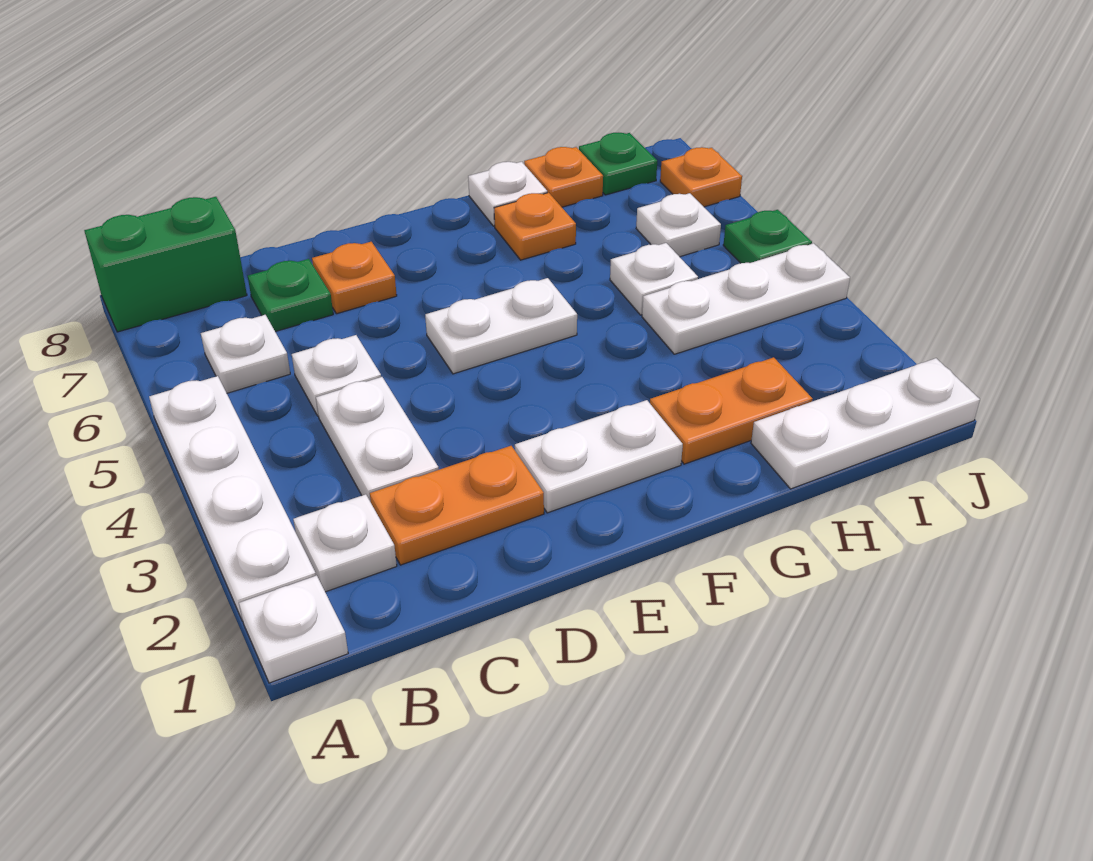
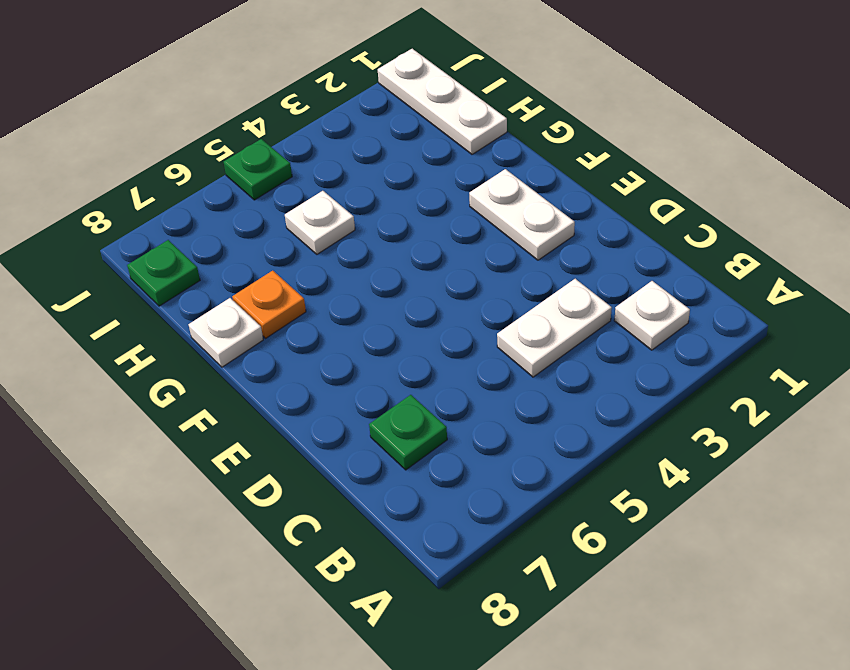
none -> white 1x1 plate [239,576,348,683]
none -> white 1x4 plate [149,376,316,621]
none -> green 1x2 brick [84,197,247,332]

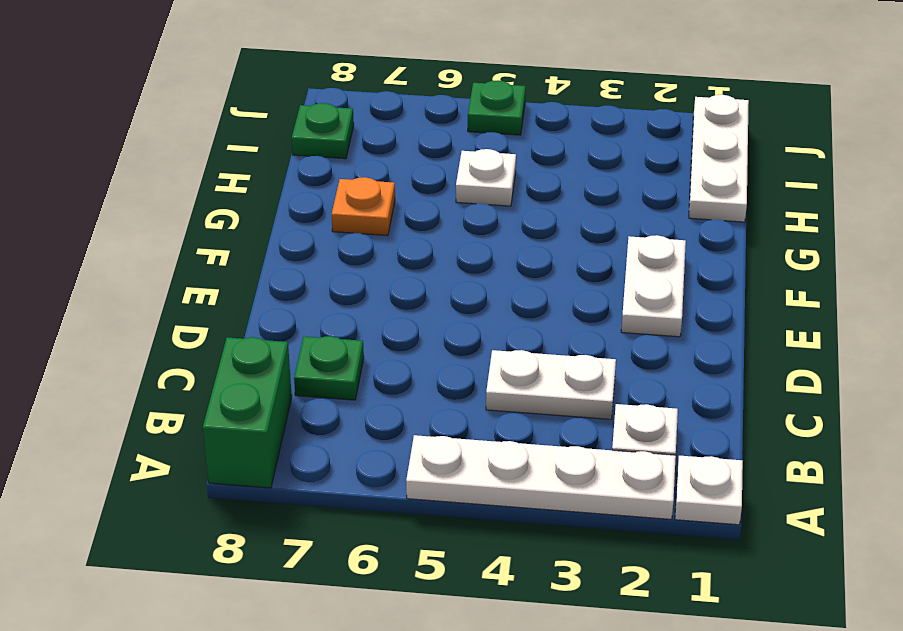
none -> white 1x1 plate [201,315,290,393]
none -> orange 1x2 plate [370,446,544,565]
none -> white 1x1 plate [292,335,381,416]

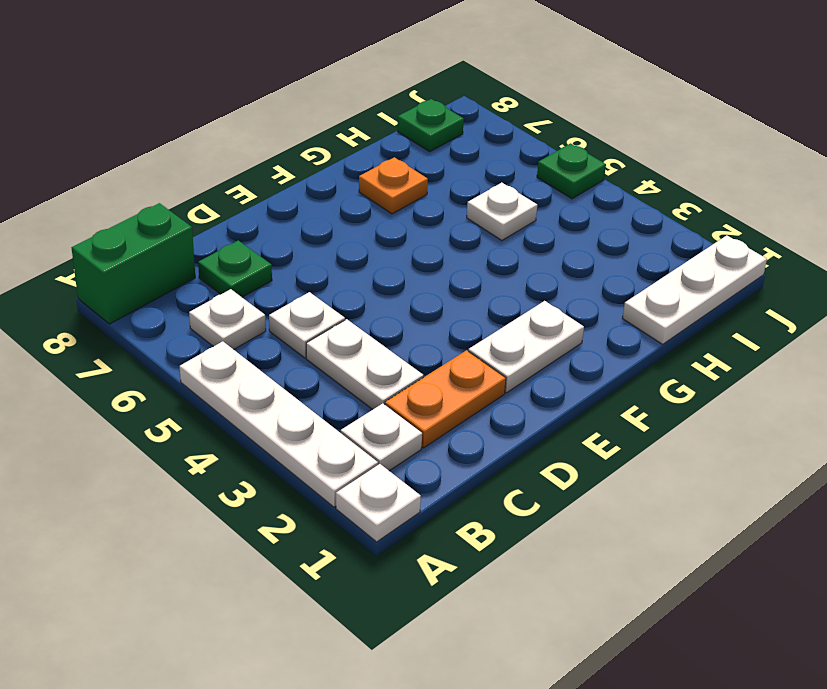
none -> orange 1x1 plate [312,242,397,314]
none -> white 1x2 plate [425,278,577,374]
none -> orange 1x2 plate [650,357,812,464]

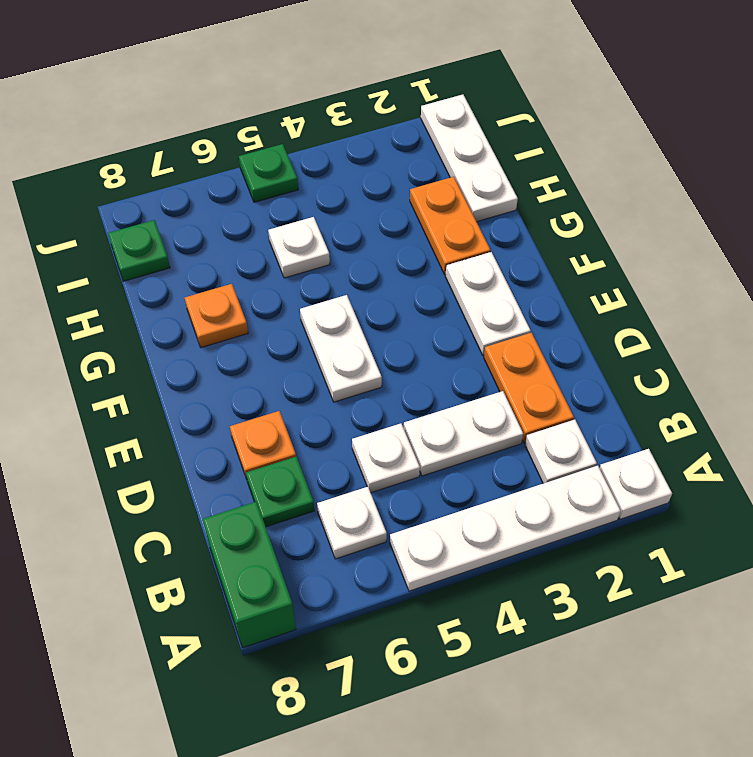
none -> white 1x1 plate [468,162,547,226]
none -> white 1x3 plate [642,243,850,354]
none -> orange 1x1 plate [524,147,603,207]

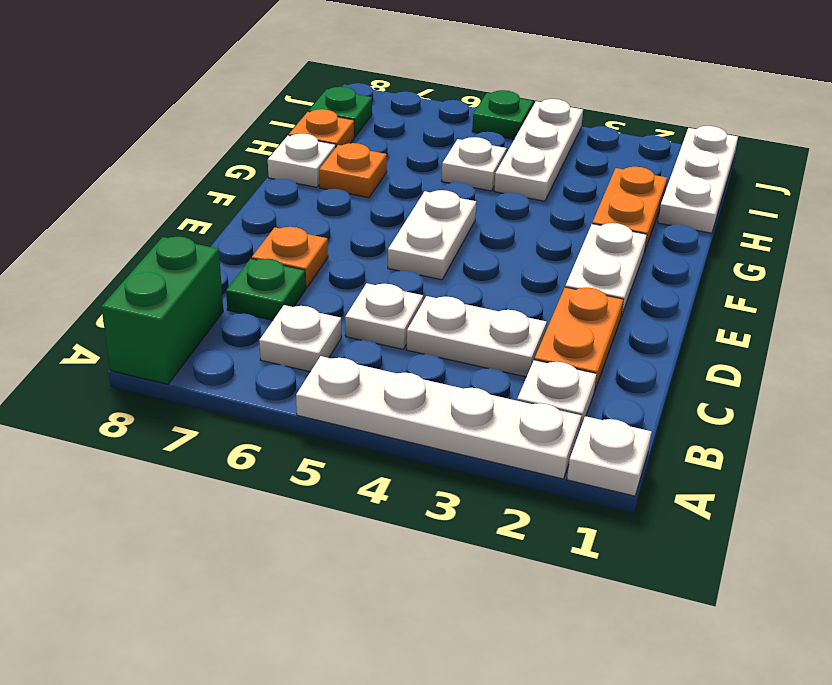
none -> white 1x1 plate [636,193,721,257]
none -> orange 1x1 plate [660,147,742,207]

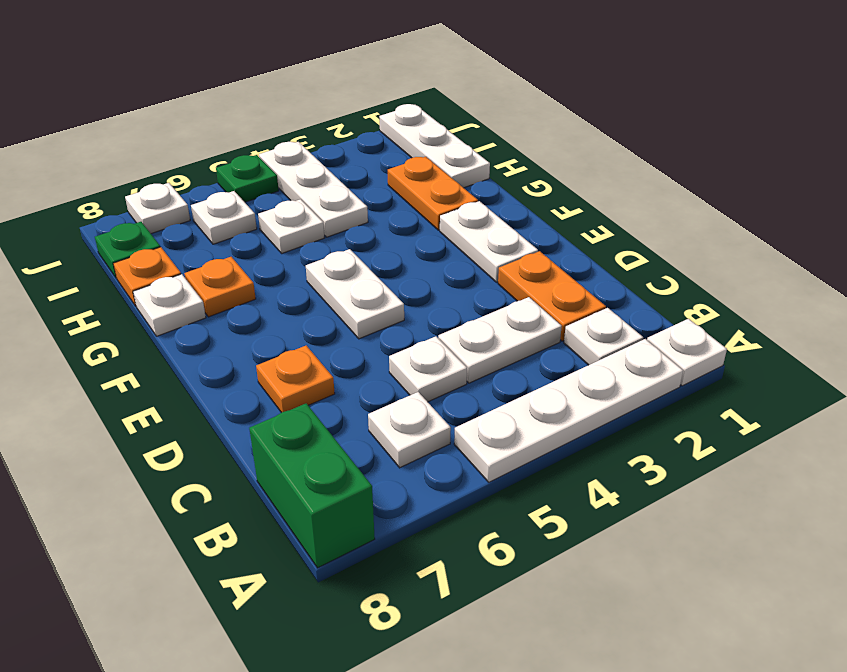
white 1x1 plate [125,183,190,234] -> orange 1x1 plate [660,147,742,207]
none -> green 1x1 plate [248,259,333,332]

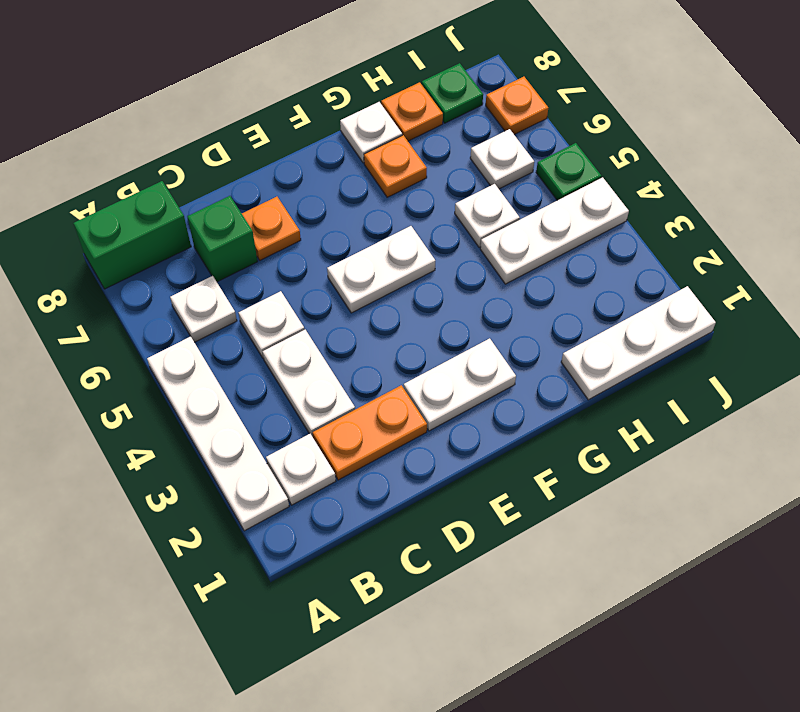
green 1x1 brick [187,196,258,282] -> green 1x1 plate [248,259,333,332]
none -> white 1x1 plate [239,576,348,683]
none -> orange 1x2 plate [650,357,812,464]

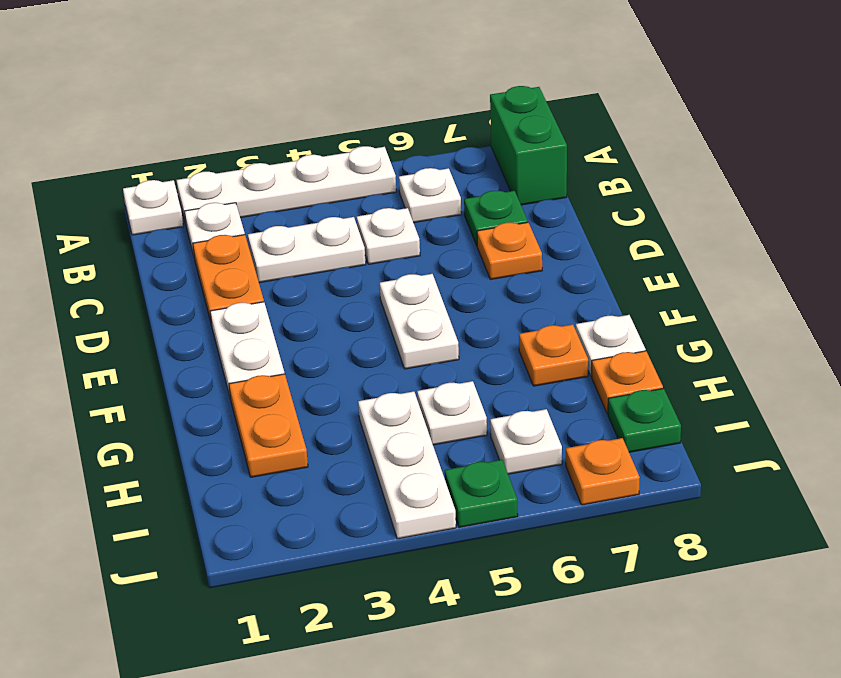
none -> white 1x3 plate [751,358,980,489]

